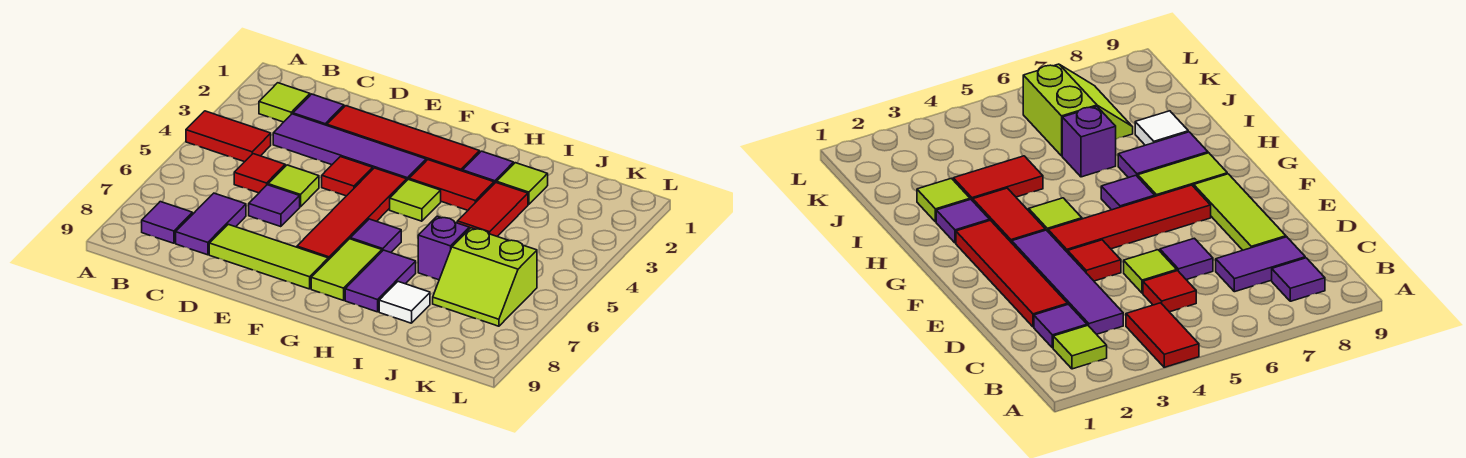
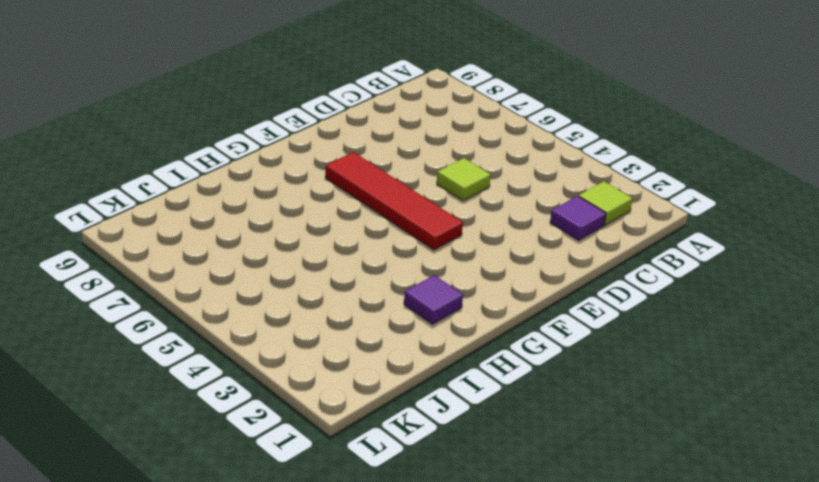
none -> red 1x2 tile [186,111,271,162]
none -> purple 1x1 tile [142,202,193,243]
none -> purple 1x4 tile [273,114,426,180]

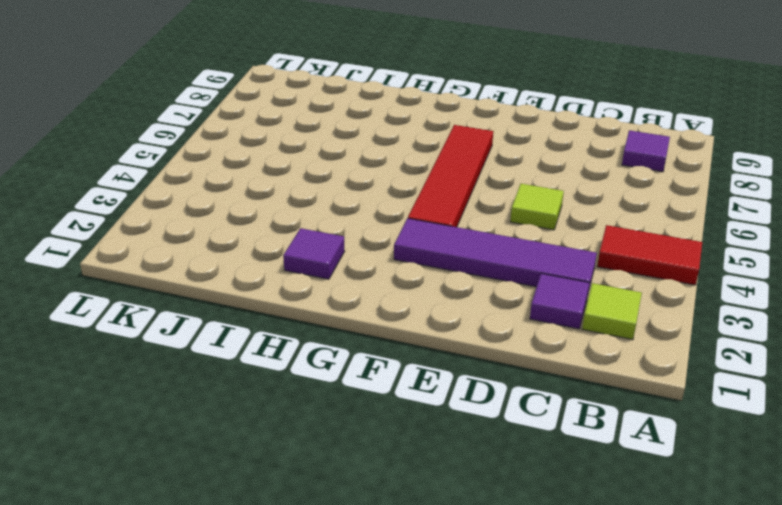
none -> red 1x1 tile [234,154,285,193]
none -> purple 1x2 tile [176,193,246,255]
none -> red 1x4 tile [327,106,480,171]

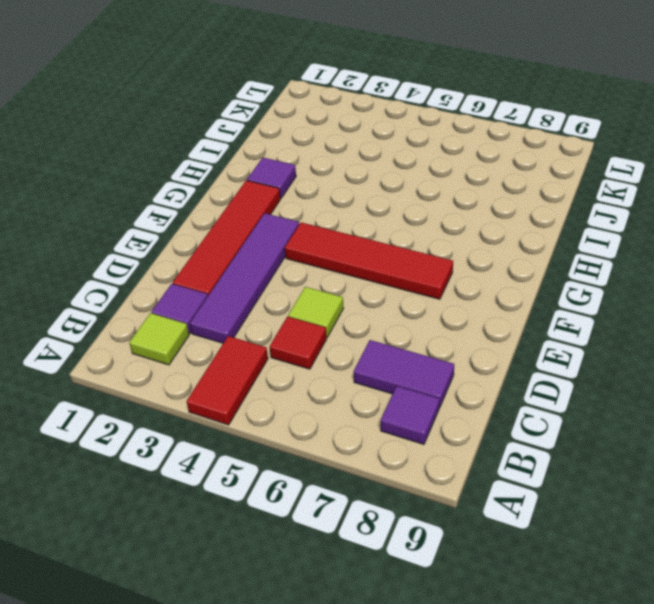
none -> purple 1x1 tile [249,185,300,227]
none -> lime 1x3 tile [209,224,328,289]
none -> red 1x1 tile [322,157,373,196]

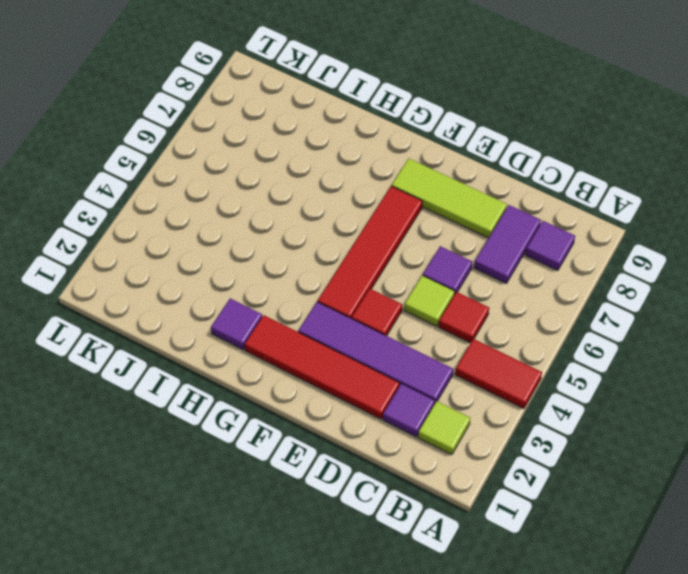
none -> red 1x2 tile [409,160,494,210]
none -> lime 1x1 tile [390,179,441,221]
none -> purple 1x1 tile [350,219,401,252]

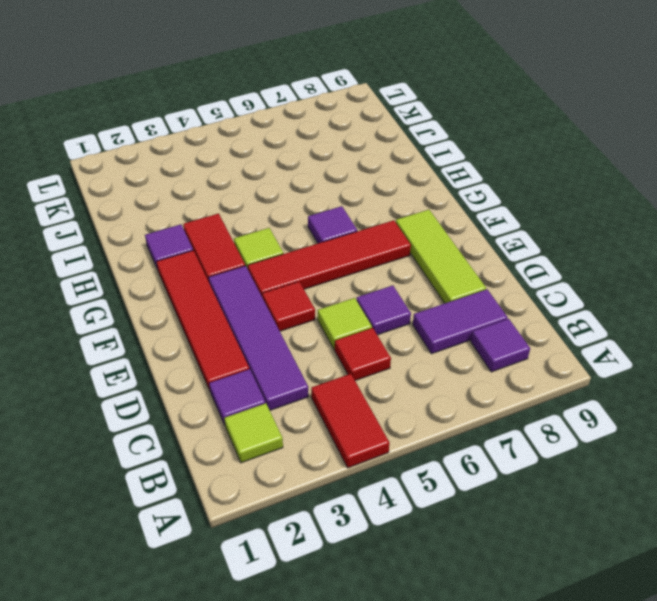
none -> lime 1x2 tile [311,239,382,300]
none -> purple 1x2 tile [345,250,416,312]
none -> lime 1x1 tile [497,163,548,204]

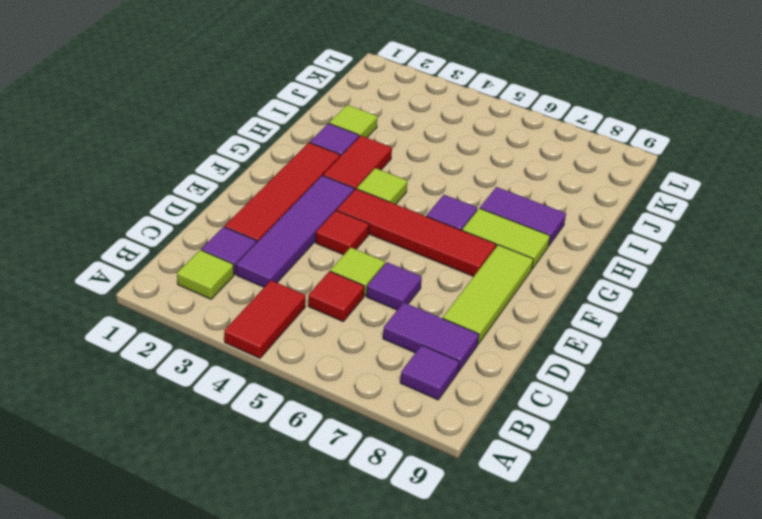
none -> red 1x2 tile [457,183,528,236]
none -> purple 1x1 brick [418,216,469,280]
none -> white 1x1 tile [379,282,430,323]

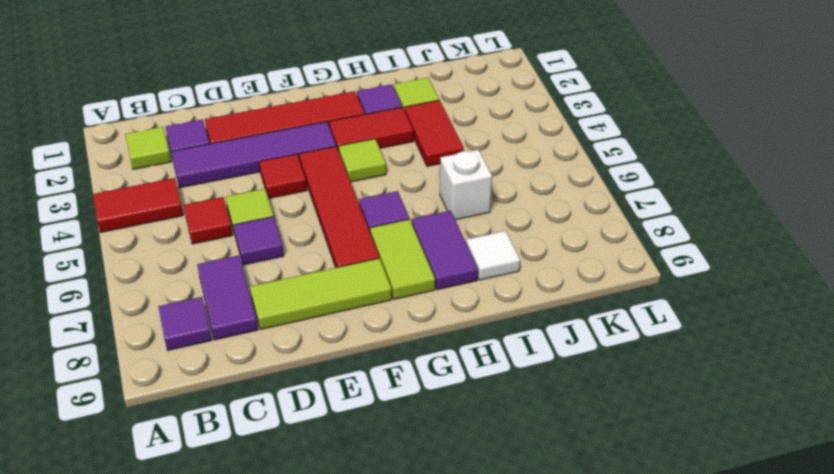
white 1x1 brick [440,150,492,220] -> purple 1x1 brick [418,216,469,280]
none -> lime 2x2 slope [433,228,537,326]

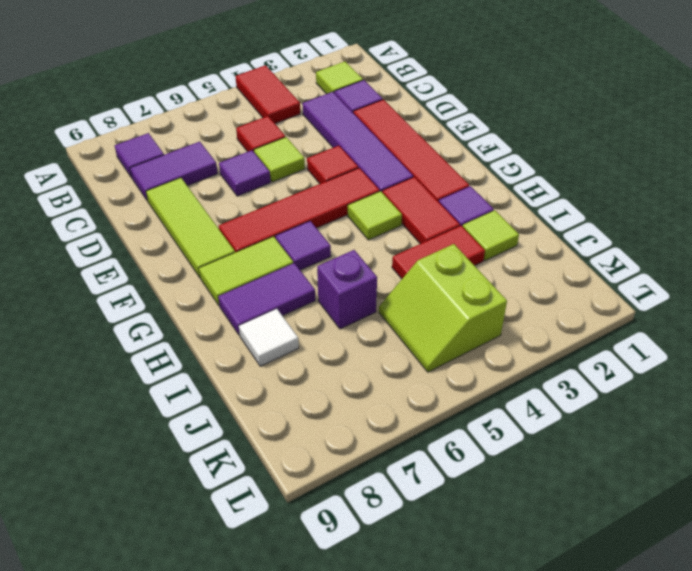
lime 2x2 slope [379,244,507,372] -> lime 2x2 slope moved to [433,228,537,326]

